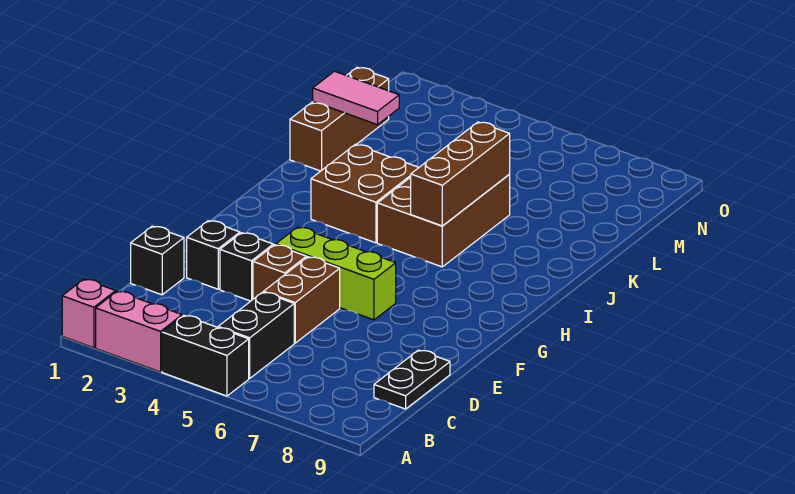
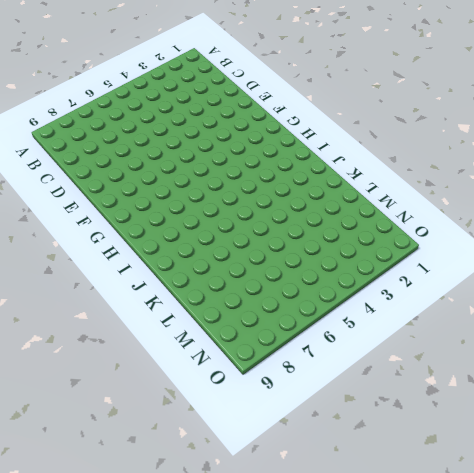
none -> pink 1x1 brick [62,279,116,348]
none -> pink 1x2 brick [96,291,182,372]
none -> black 1x2 brick [162,315,249,396]

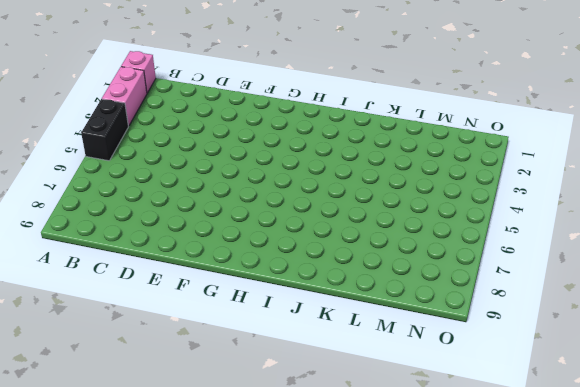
none -> black 1x2 brick [218,292,294,378]
none -> black 1x2 plate [374,350,450,409]
none -> black 1x1 brick [131,226,184,295]

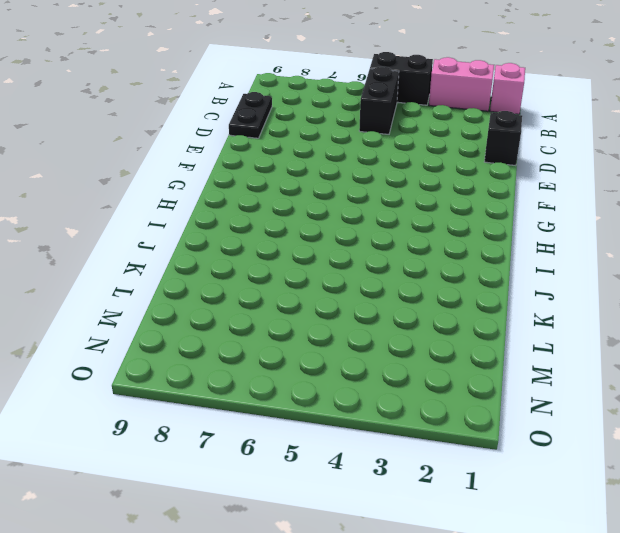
none -> brown 1x2 brick [264,257,340,343]
none -> black 1x1 brick [187,221,240,289]
none -> black 1x1 brick [220,233,273,301]

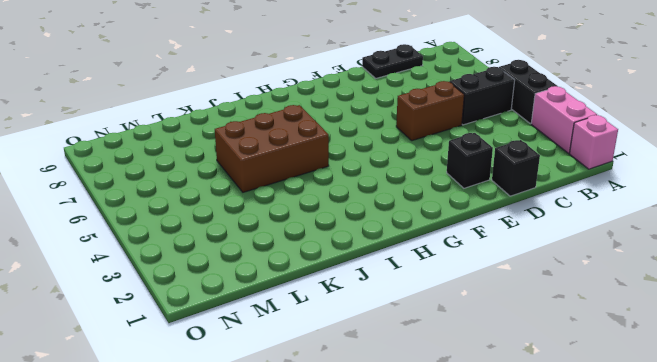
none -> black 1x1 brick [220,233,273,301]
none -> brown 1x1 brick [253,245,307,299]
none -> lime 1x3 brick [276,227,396,320]

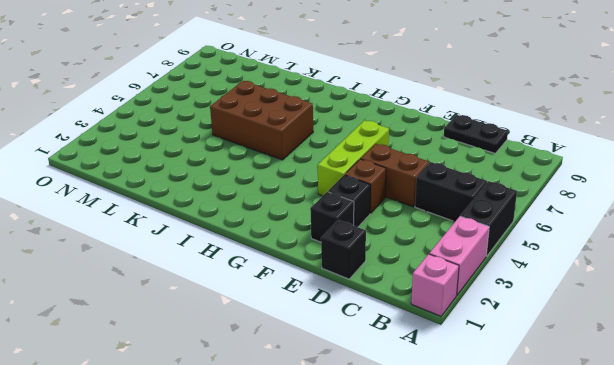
none -> brown 2x2 brick [311,144,419,243]
none -> brown 1x3 brick [290,67,389,171]
none -> brown 1x3 brick [411,122,510,226]

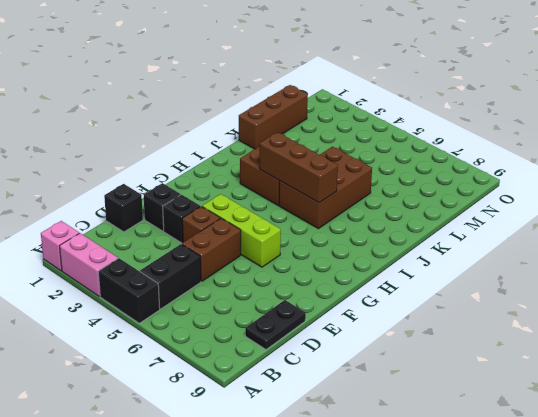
brown 1x3 brick [260,132,338,203] -> brown 1x3 brick turned to [411,122,510,226]
none -> pink 1x2 tile [313,71,399,125]

